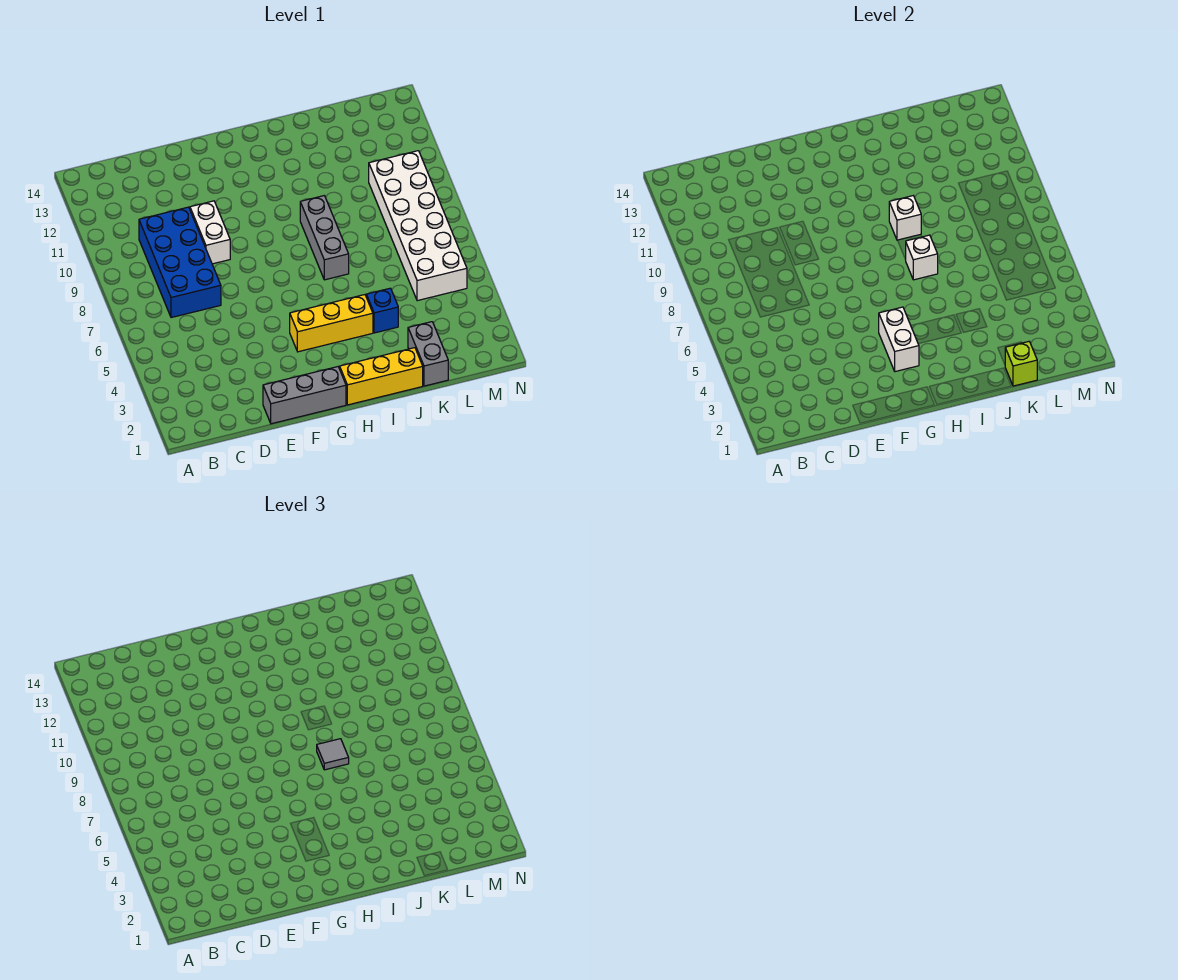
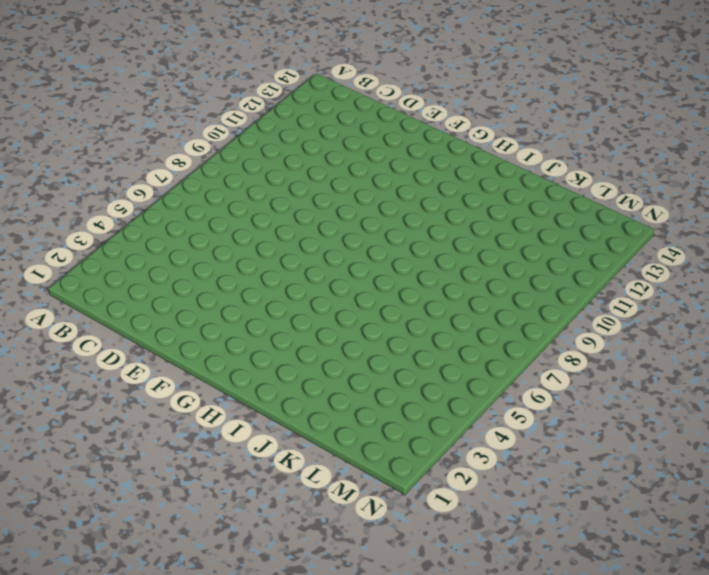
none -> blue 2x4 brick [139,207,221,318]
none -> grey 1x3 brick [263,367,346,424]
none -> white 1x2 brick [190,201,230,264]

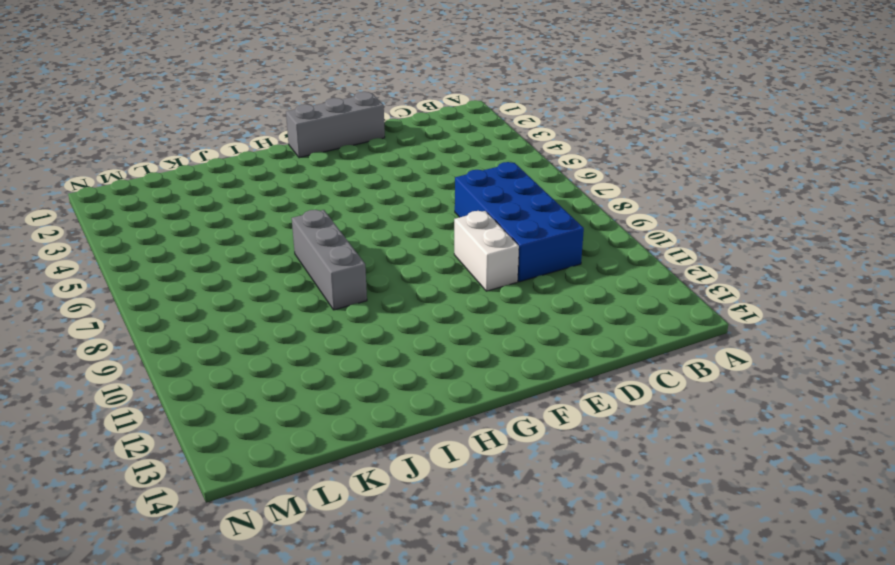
none -> yellow 1x3 brick [290,295,373,352]
none -> yellow 1x3 brick [340,348,423,405]
none -> blue 1x1 brick [366,288,398,333]

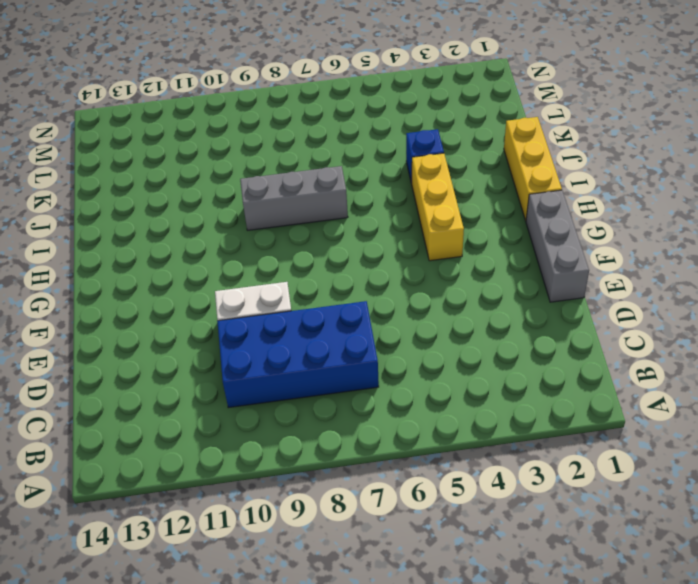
none -> grey 1x2 brick [408,322,448,386]
none -> white 2x6 brick [369,151,467,301]
none -> white 1x2 brick [879,307,919,372]

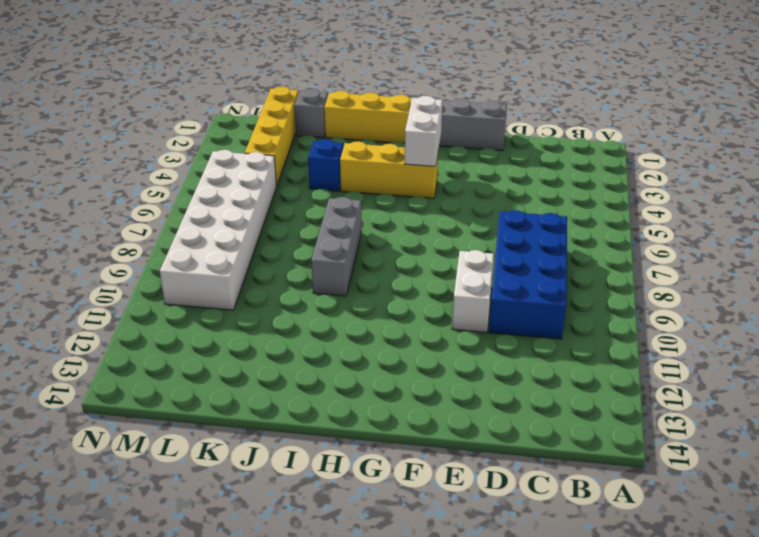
grey 1x1 brick [294,89,328,138] -> grey 1x2 brick [408,322,448,386]
yellow 1x4 brick [245,87,299,186] -> none
none -> white 1x1 brick [905,235,938,280]
none -> white 1x1 brick [889,196,921,240]
none -> lime 1x1 brick [1005,342,1037,386]

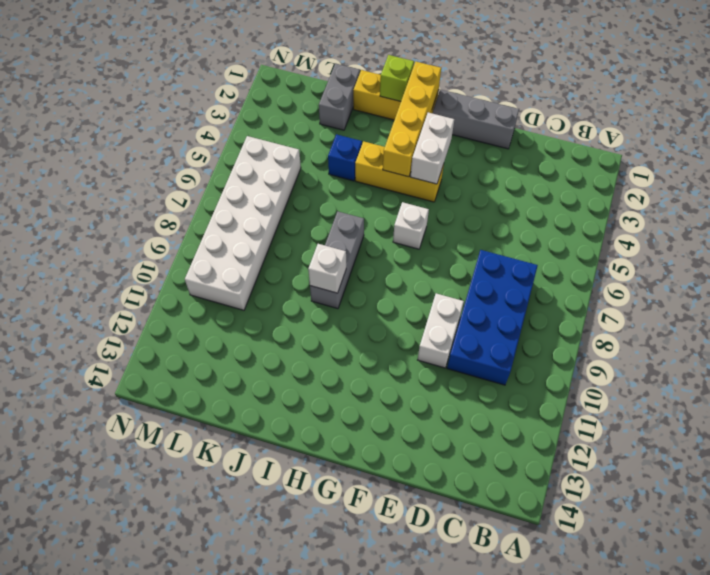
white 1x1 brick [393,202,429,249] -> white 1x1 brick moved to [905,235,938,280]
yellow 1x4 brick [383,62,441,177] -> none
lime 1x1 brick [380,55,414,101] -> lime 1x1 brick moved to [1005,342,1037,386]
none -> grey 1x1 tile [317,739,349,770]

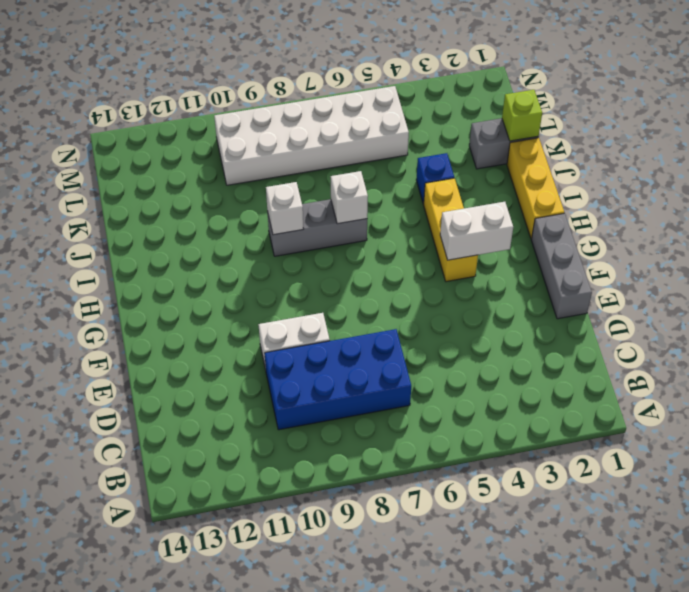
none -> grey 1x1 tile [317,739,349,770]

